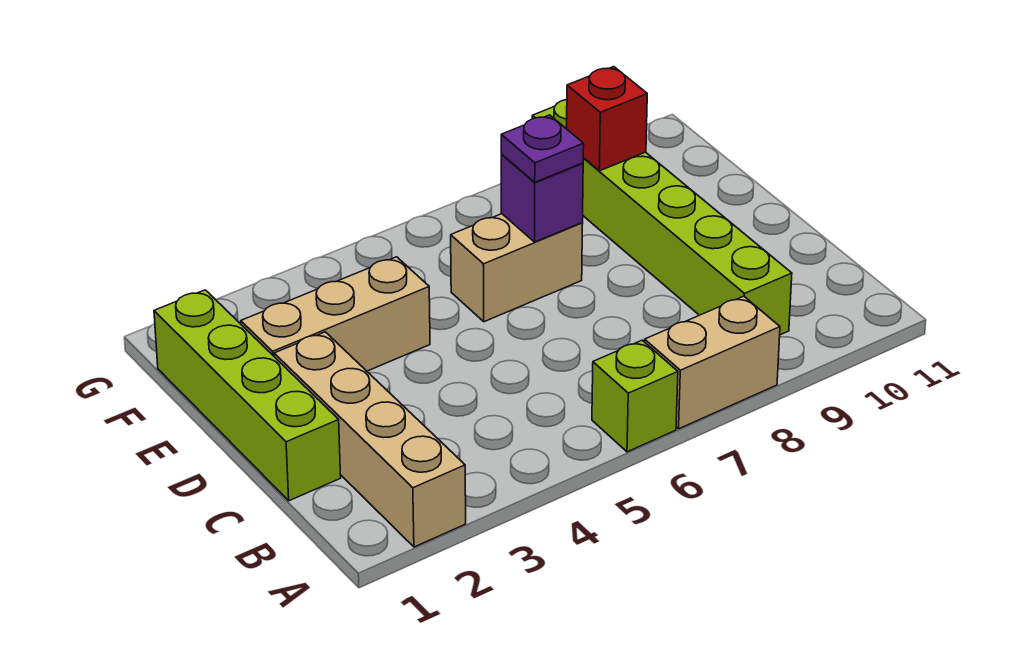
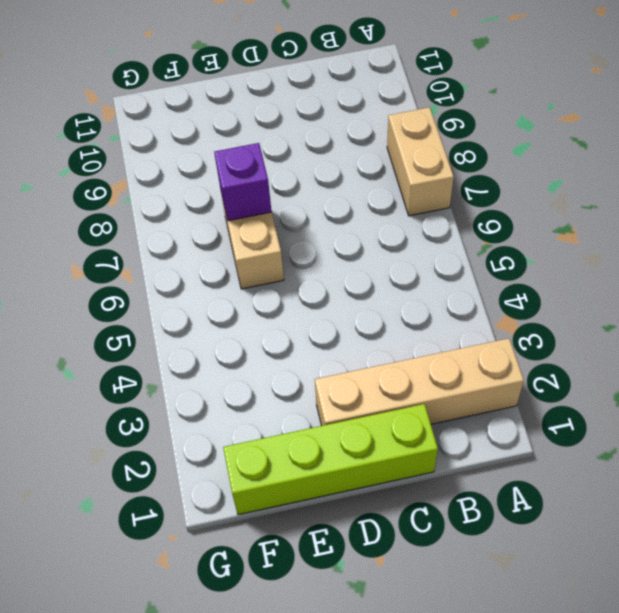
none -> lime 1x1 brick [592,340,678,452]
none -> lime 1x6 brick [532,99,792,335]

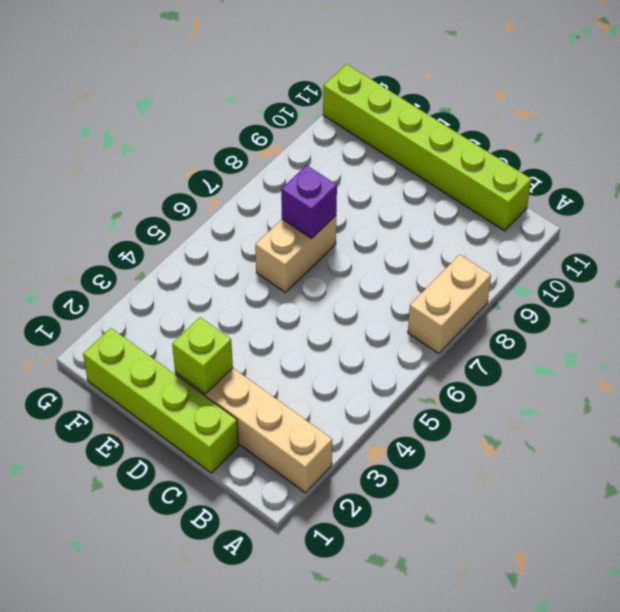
lime 1x6 brick [323,64,531,231] -> lime 1x6 brick moved to [532,99,792,335]
lime 1x1 brick [172,317,233,394] -> lime 1x1 brick moved to [592,340,678,452]
none -> tan 1x3 brick [241,257,430,371]
none -> red 1x1 brick [567,67,647,171]

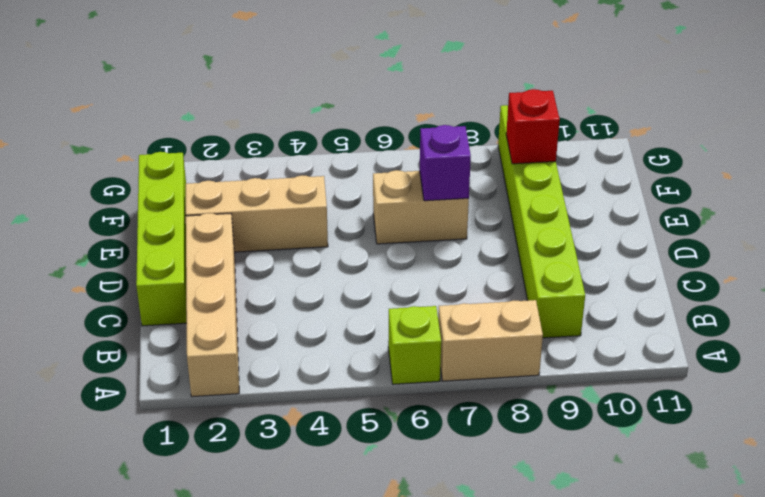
none -> purple 1x1 plate [501,115,584,182]

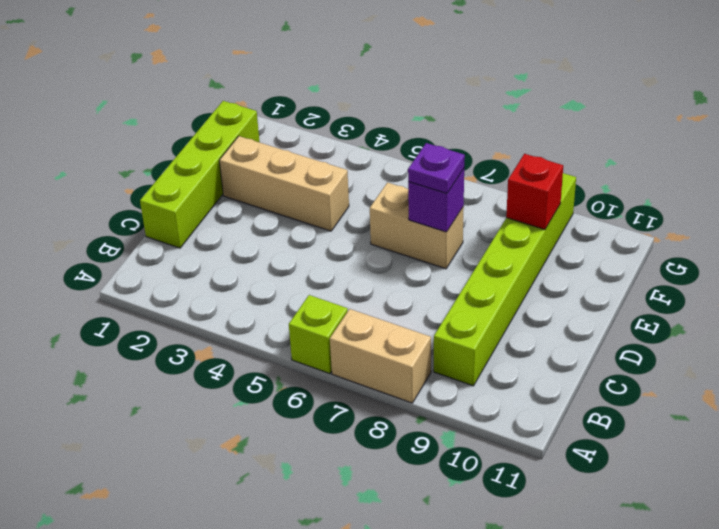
none -> tan 1x4 brick [274,332,466,547]

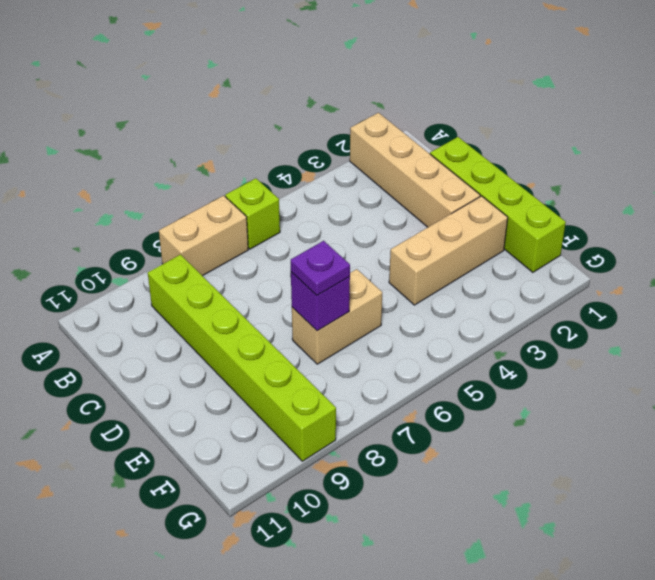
none -> red 1x1 brick [567,67,647,171]

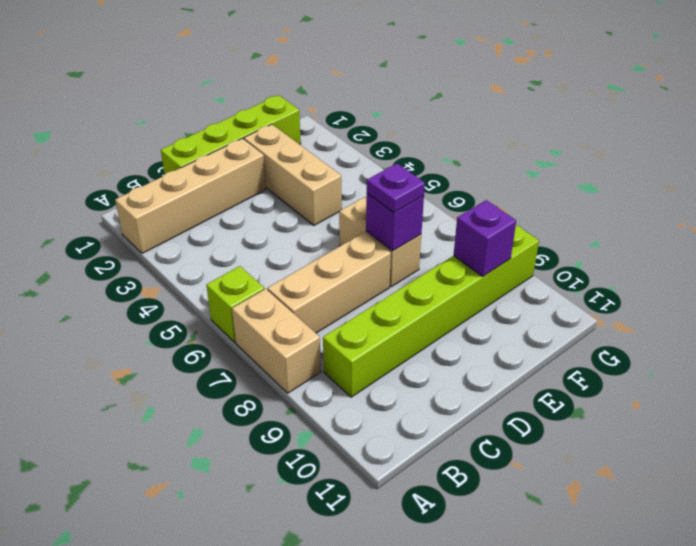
tan 1x3 brick [267,232,391,333] -> none
purple 1x1 brick [454,200,516,276] -> red 1x1 brick [567,67,647,171]

